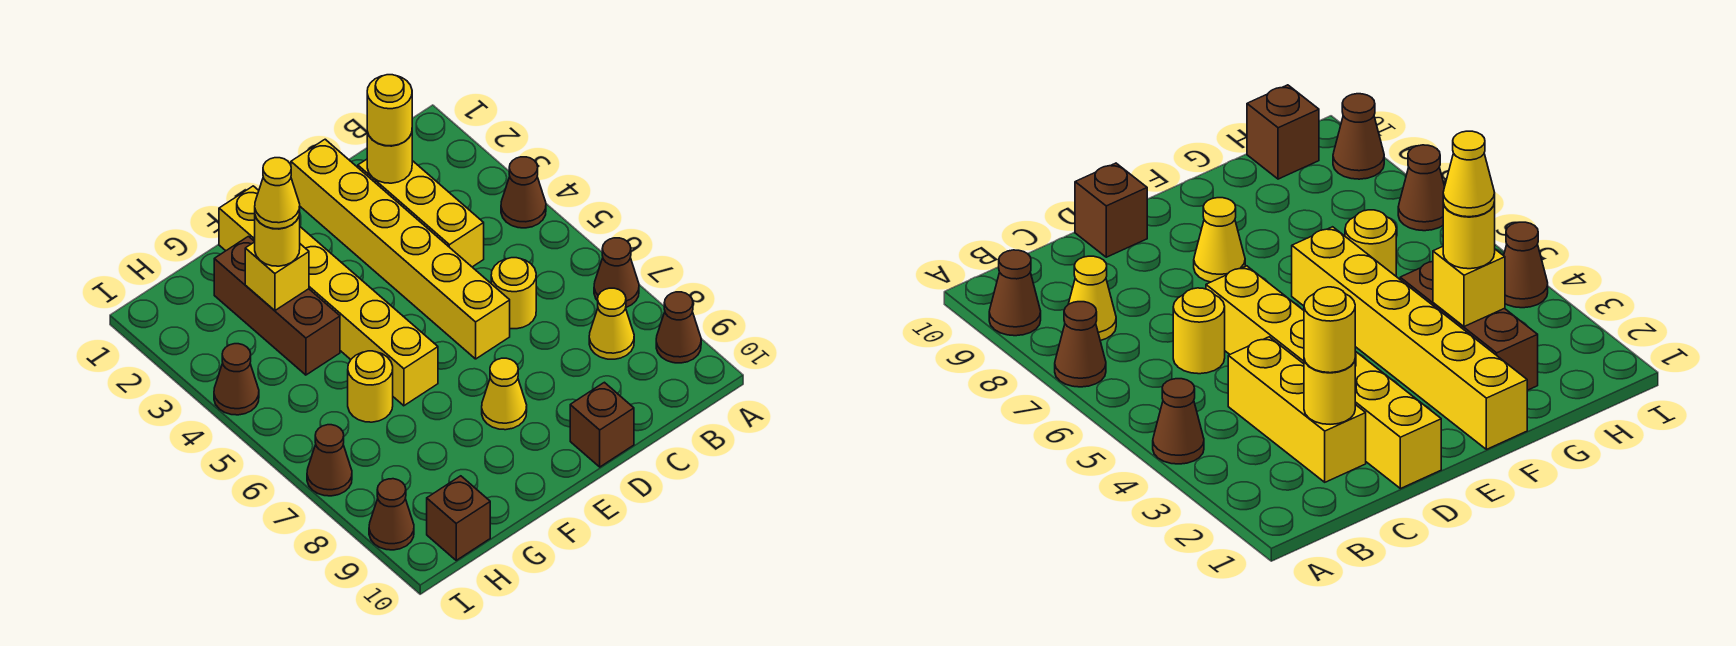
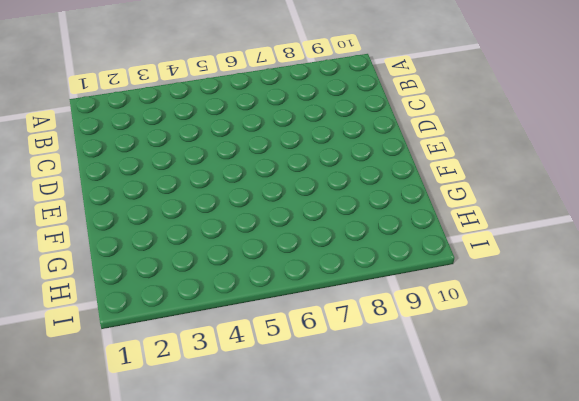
none -> brown 1x1 cone [501,157,546,228]
none -> brown 1x1 cone [594,238,639,307]
none -> brown 1x1 cone [656,292,701,363]

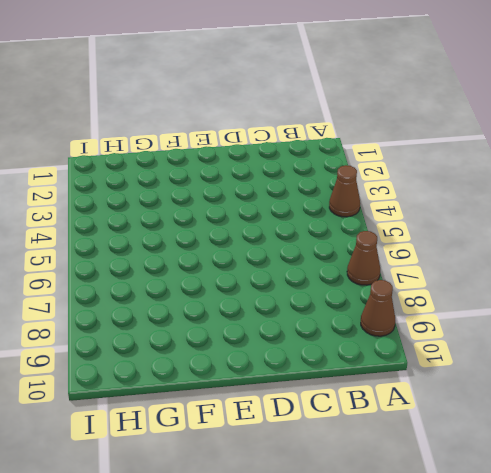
none -> yellow 1x1 cone [589,288,634,359]
none -> yellow 1x3 brick [358,159,484,267]
none -> yellow 1x1 round brick [491,258,536,329]

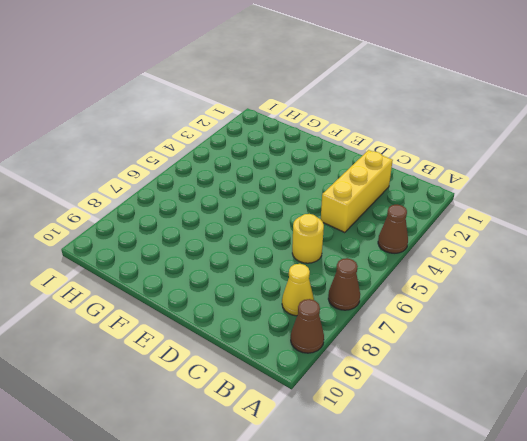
none -> yellow 1x6 brick [291,139,510,359]
none -> brown 1x1 brick [570,382,634,467]
none -> yellow 1x1 cone [482,358,527,430]

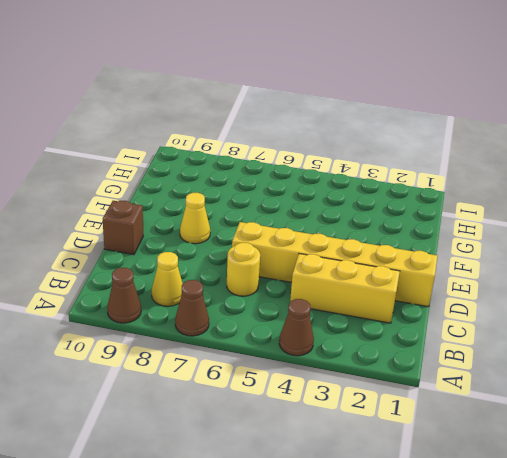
none -> yellow 1x6 brick [219,186,438,406]
none -> brown 1x3 brick [214,236,340,375]
none -> yellow 1x1 round brick [348,351,393,422]

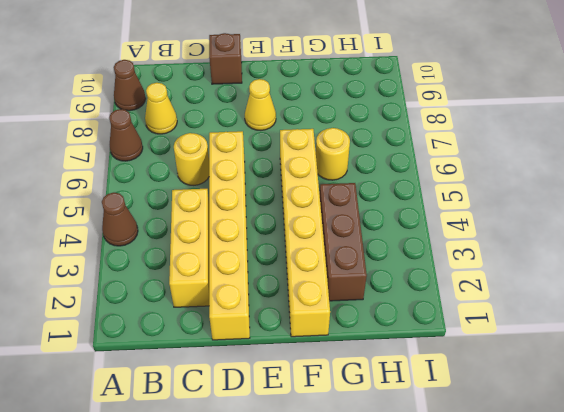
none -> brown 1x1 brick [427,476,490,560]
none -> brown 1x1 cone [214,344,259,415]
none -> brown 1x1 cone [307,425,352,496]

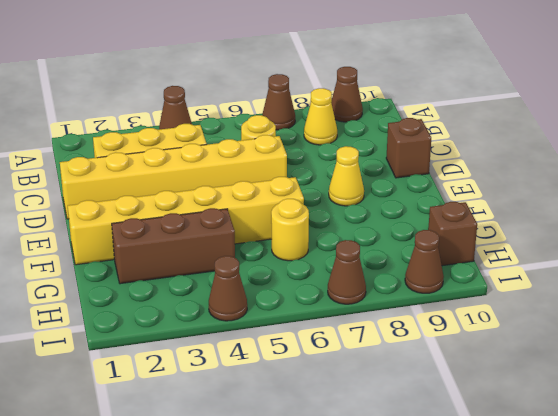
none -> yellow 1x1 round brick [367,132,412,183]
none -> yellow 1x1 brick [245,242,309,310]
none -> yellow 1x1 round brick [367,75,412,146]

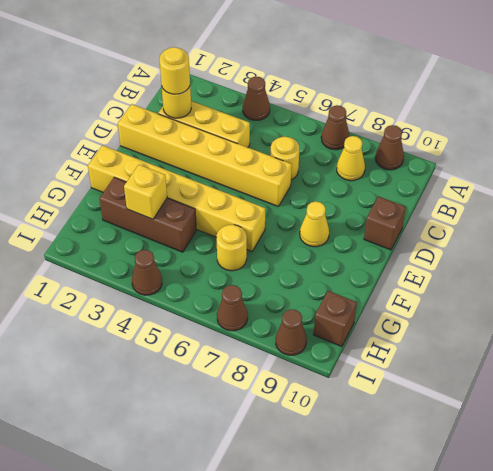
none -> yellow 1x1 round brick [255,213,300,266]
none -> yellow 1x1 cone [255,158,300,229]

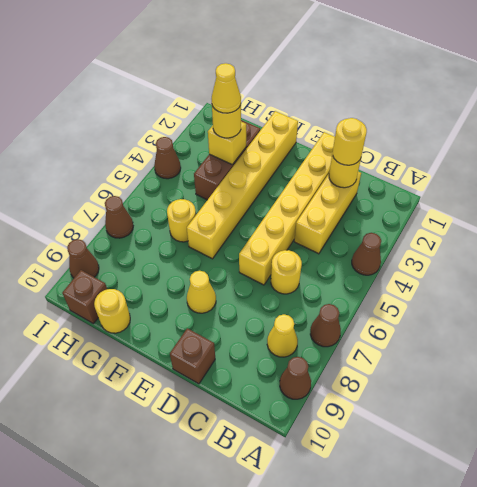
yellow 1x1 round brick [94,289,130,333] -> none

